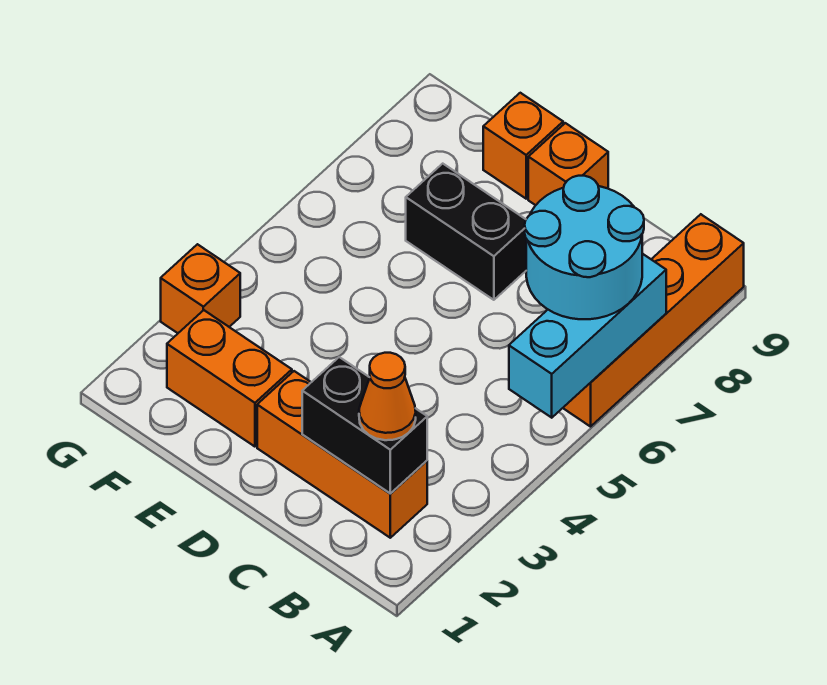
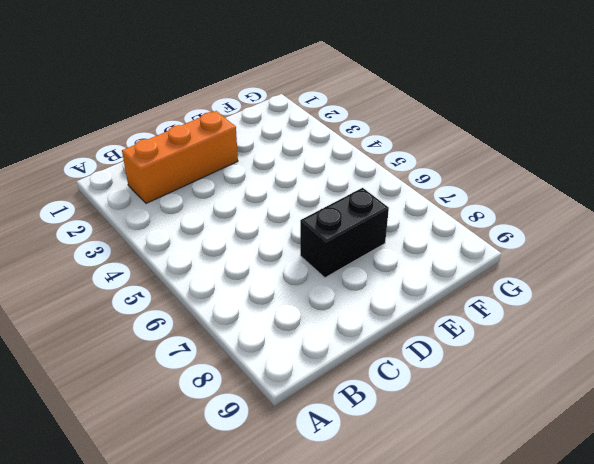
none -> orange 1x4 brick [563,214,744,427]
none -> orange 1x1 brick [528,123,608,205]

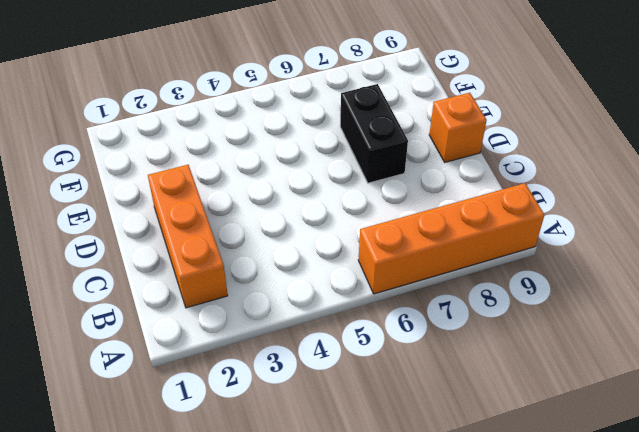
none -> orange 1x2 brick [167,310,292,447]
none -> orange 1x1 brick [483,93,563,199]

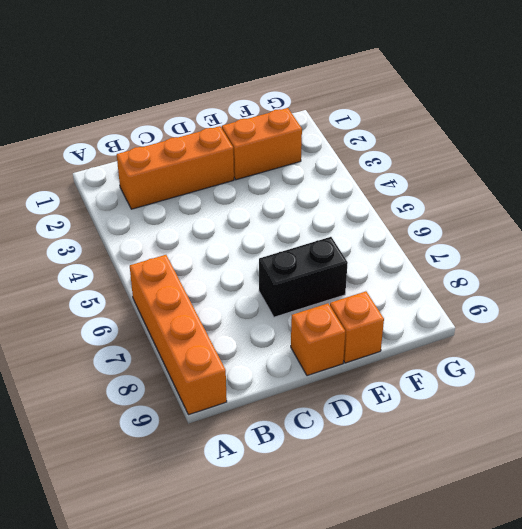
none -> orange 1x1 brick [161,244,240,333]
none -> cyan 1x3 brick [509,254,666,418]

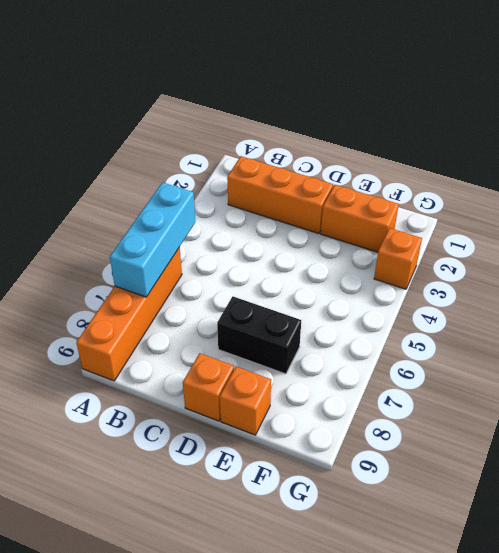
none -> black 1x2 brick [302,357,427,494]
none -> cyan 2x2 round brick [525,176,644,319]

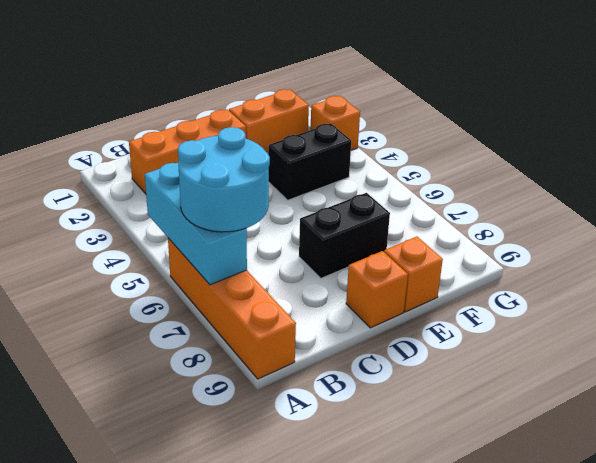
black 1x2 brick [268,123,351,200] -> black 1x2 brick moved to [302,357,427,494]
none -> orange 1x1 cone [359,353,416,440]

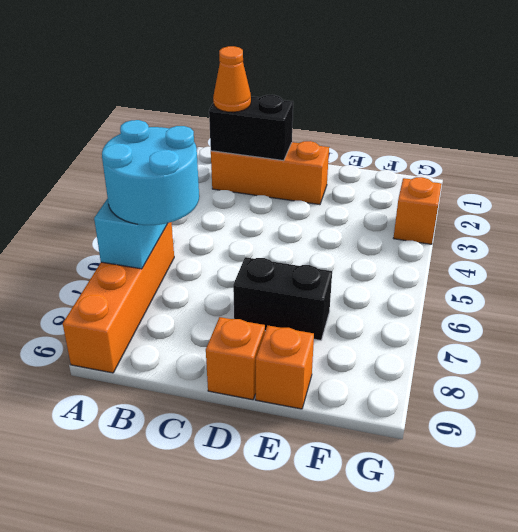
none -> orange 1x2 brick [167,310,292,447]

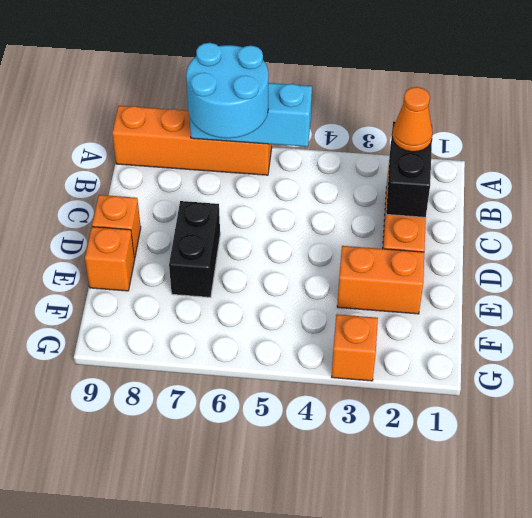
orange 1x2 brick [337,246,424,314] -> orange 1x2 brick turned to [167,310,292,447]

